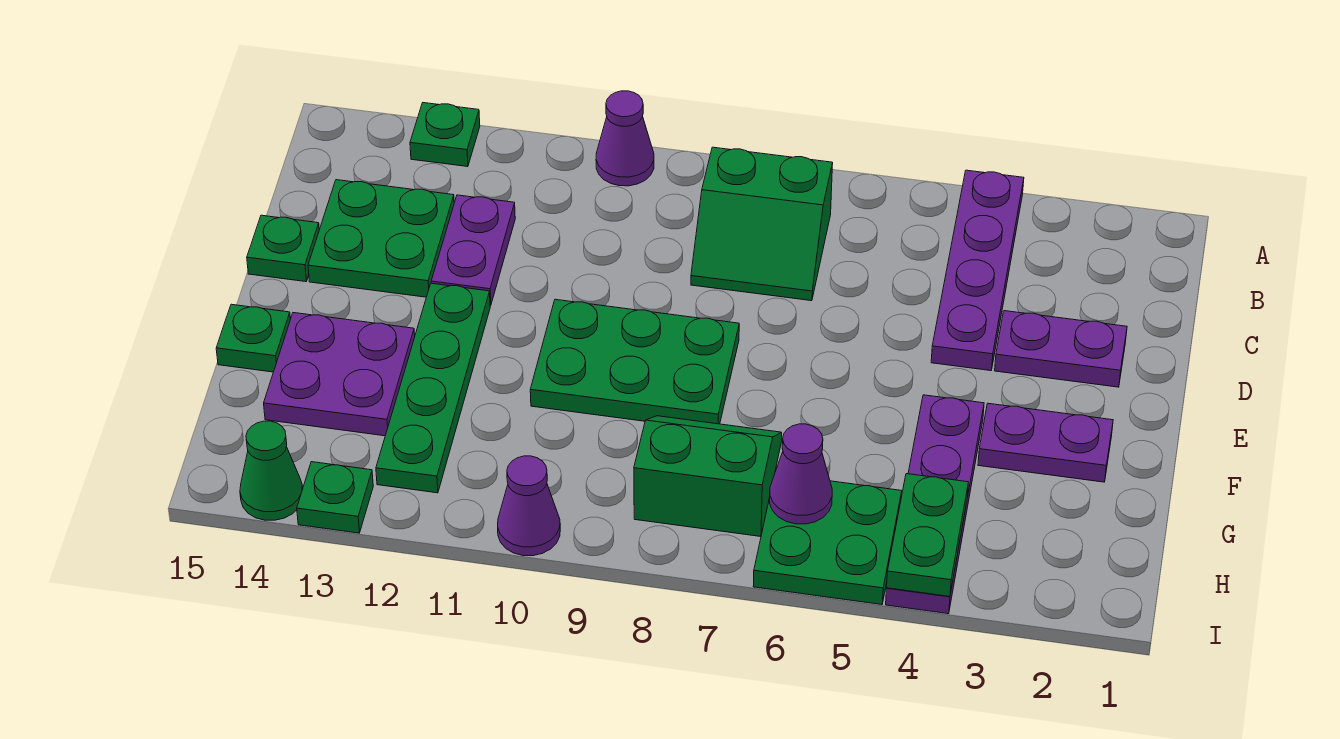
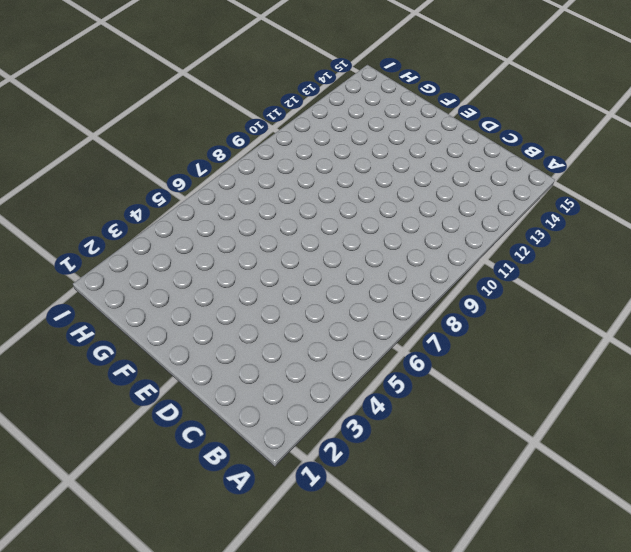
none -> purple 1x4 plate [931,170,1024,371]
none -> purple 1x1 cone [596,91,654,186]
none -> green 1x1 plate [410,103,480,167]

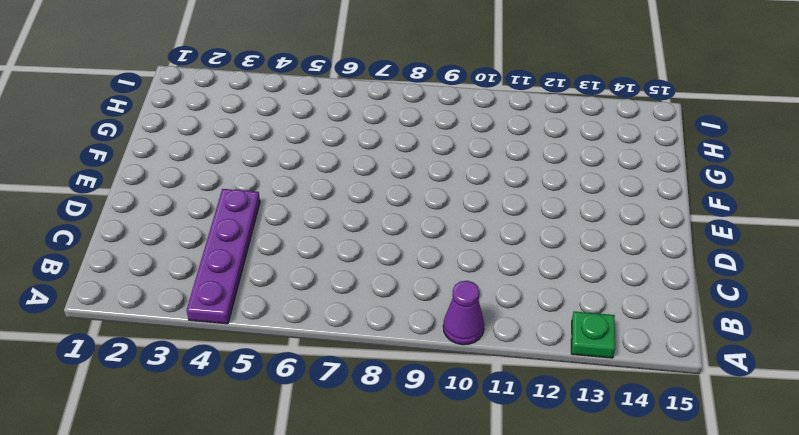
none -> green 2x2 slope [691,147,833,301]
none -> purple 1x2 plate [431,195,515,306]
none -> green 2x2 plate [308,180,454,297]

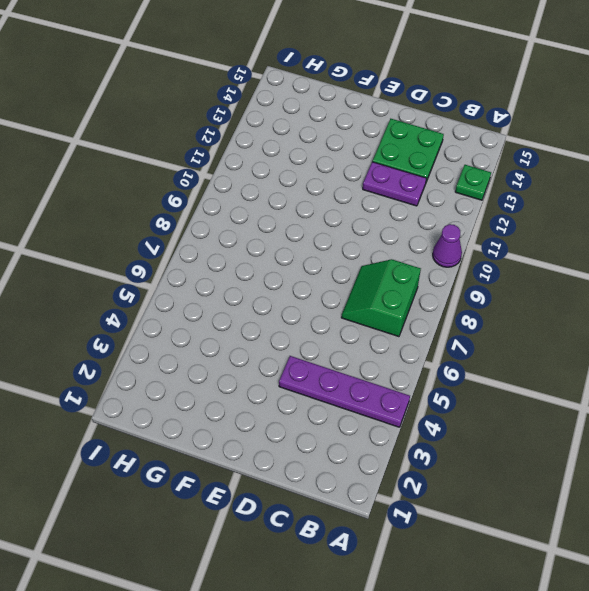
none -> purple 1x2 plate [995,311,1127,387]
none -> green 1x1 plate [247,215,319,282]
none -> green 2x3 plate [530,299,739,424]

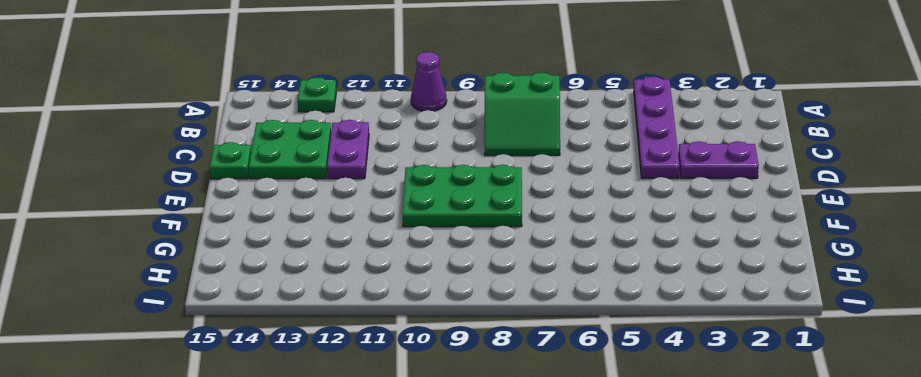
none -> green 1x4 plate [376,283,490,493]
none -> purple 1x2 plate [978,403,1113,482]
none -> purple 1x4 plate [886,395,984,614]

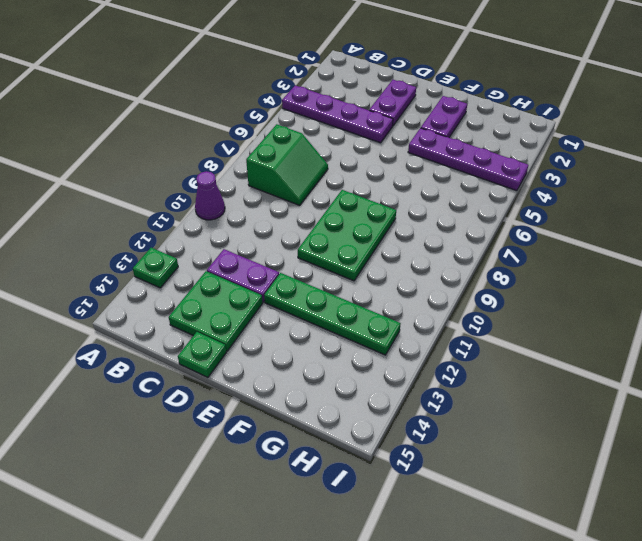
none -> purple 2x2 plate [264,313,415,436]
none -> green 1x1 plate [216,304,290,372]
none -> green 2x2 slope [634,416,782,537]

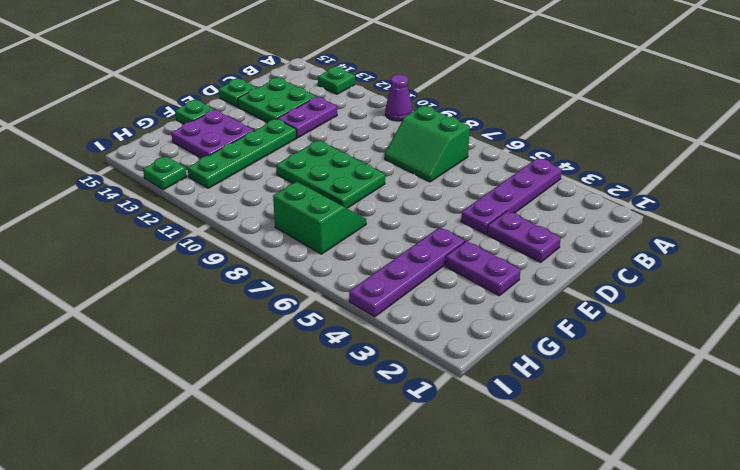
none -> green 2x2 plate [753,481,902,605]
none -> purple 1x1 cone [498,456,560,556]
none -> green 1x1 cone [240,421,303,520]

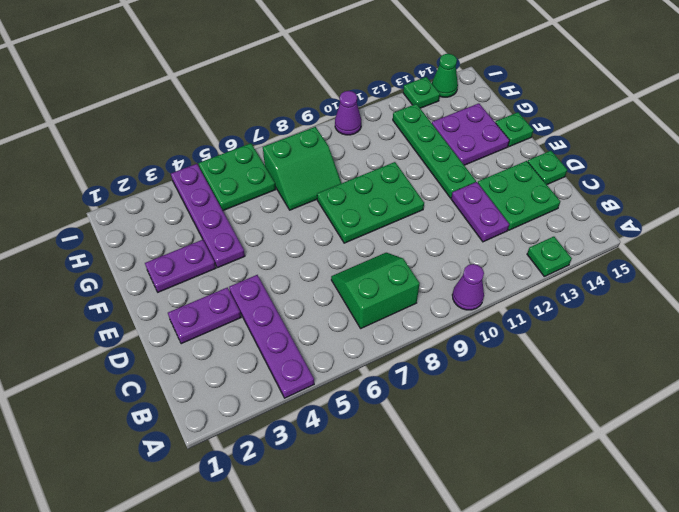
none -> green 1x2 plate [887,474,968,596]
none -> purple 1x1 cone [770,424,832,524]

